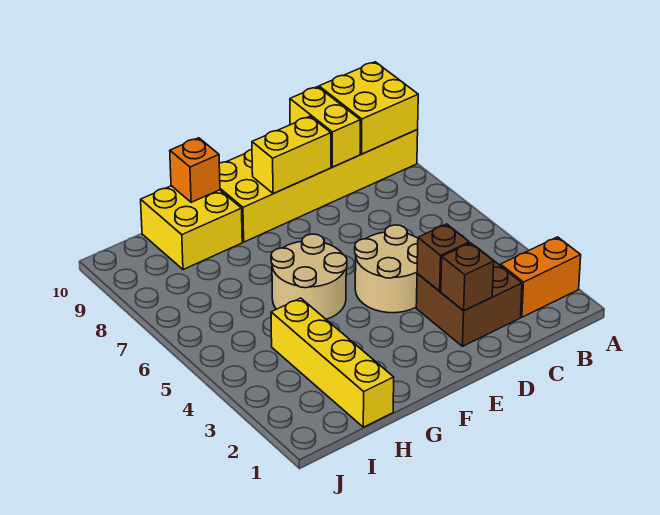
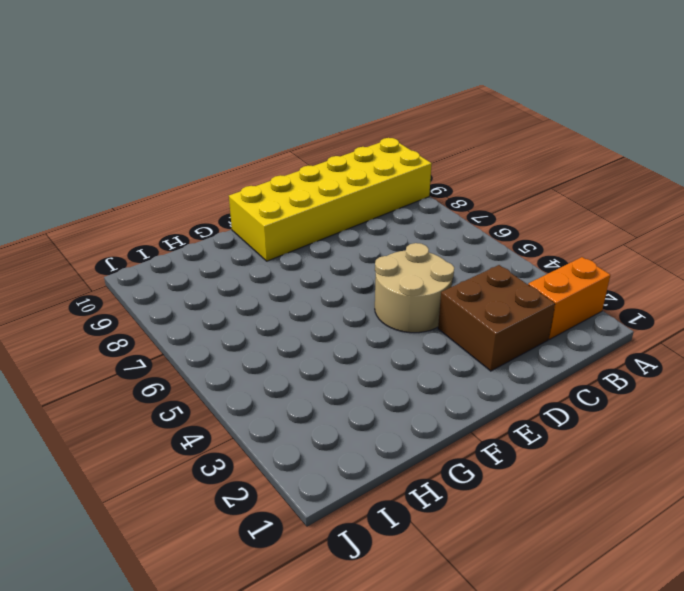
none -> tan 2x2 round brick [271,234,347,319]
none -> yellow 2x2 brick [141,186,242,270]
none -> yellow 1x4 brick [271,298,394,427]

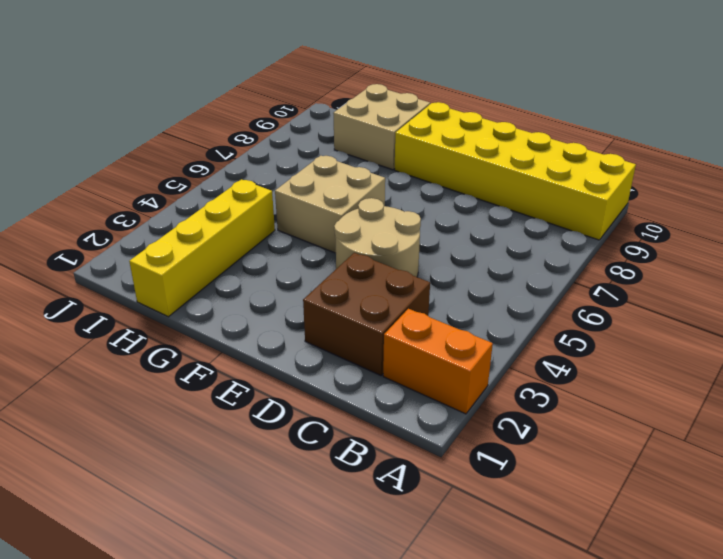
tan 2x2 brick [275,156,385,253] -> tan 2x2 round brick [271,234,347,319]
tan 2x2 brick [333,84,430,170] -> yellow 2x2 brick [141,186,242,270]
none -> yellow 2x2 brick [319,62,418,154]
none -> yellow 1x2 brick [290,87,360,167]
none -> brown 1x1 brick [441,243,494,311]

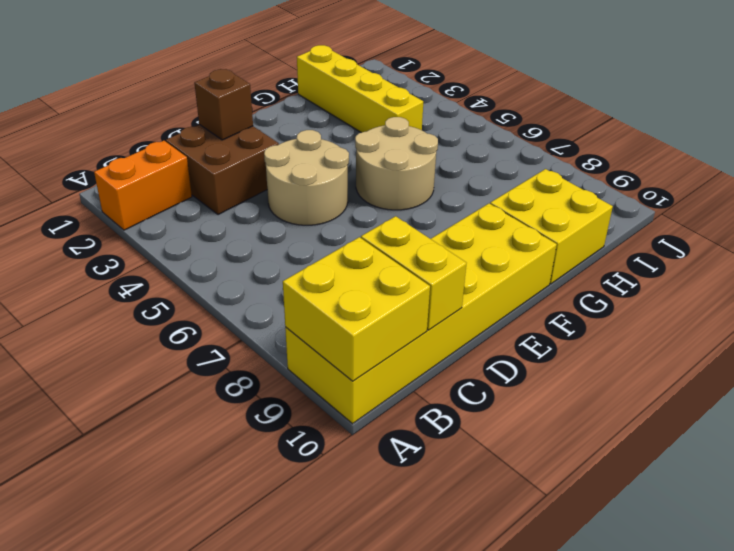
none -> brown 1x1 brick [417,224,469,291]
none -> yellow 1x2 brick [252,116,331,194]
none -> orange 1x1 brick [170,138,220,202]

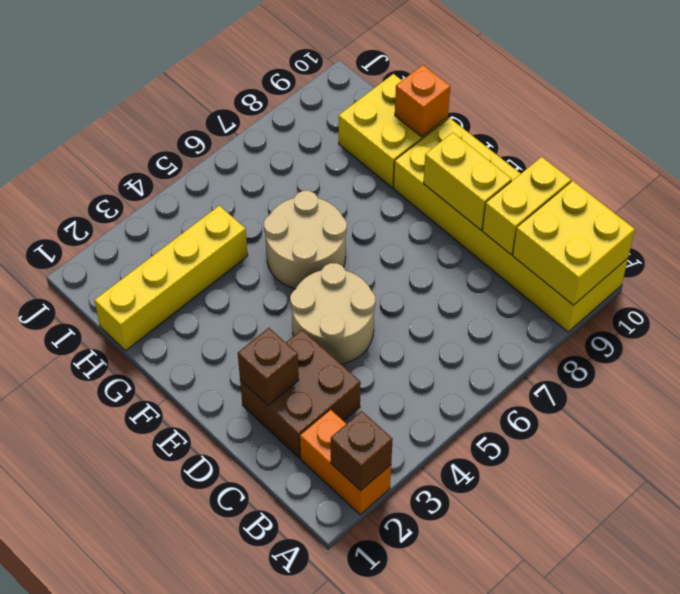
brown 1x1 brick [331,411,393,491] -> brown 1x1 brick moved to [417,224,469,291]

